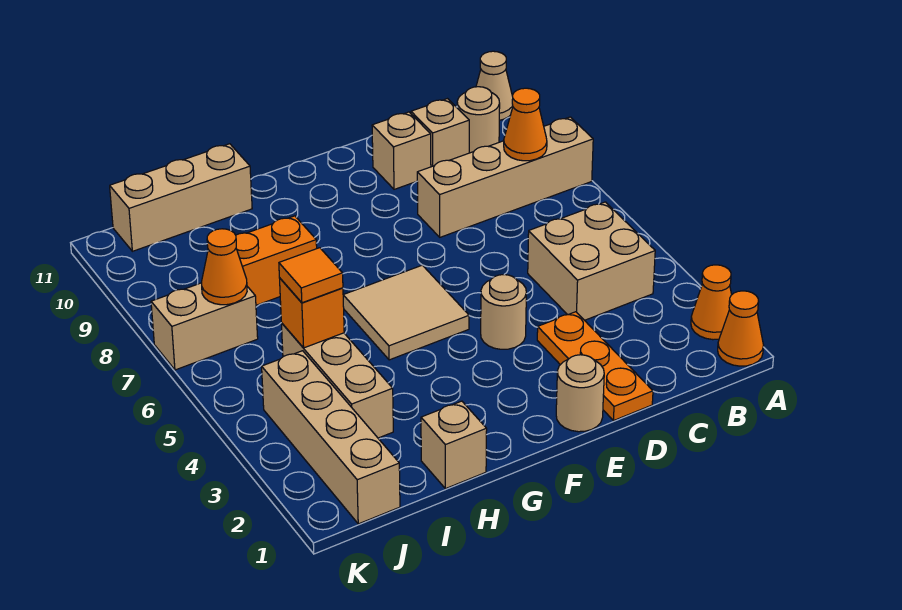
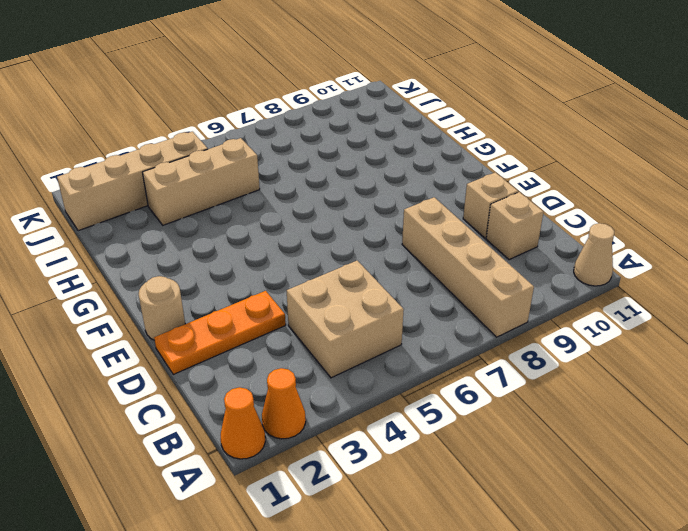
none -> tan 1x1 round brick [457,87,500,153]
none -> tan 1x1 round brick [481,275,526,349]
none -> tan 2x2 tile [343,265,469,360]

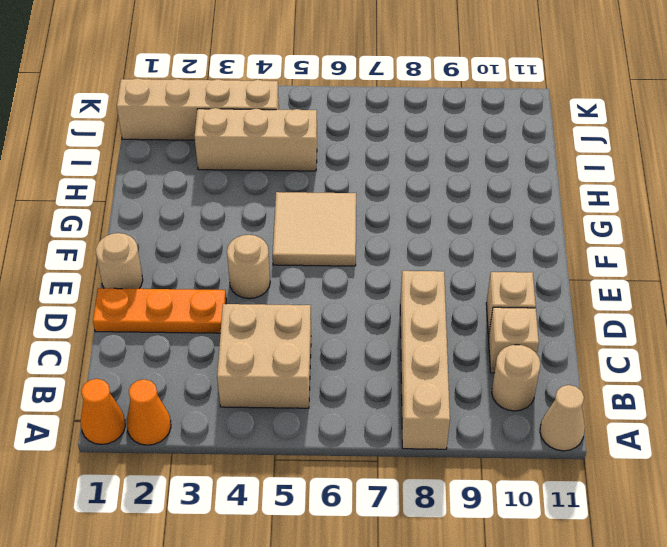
none -> tan 1x1 brick [421,401,487,489]
none -> orange 1x2 brick [236,216,317,305]
none -> tan 1x3 brick [110,144,252,251]

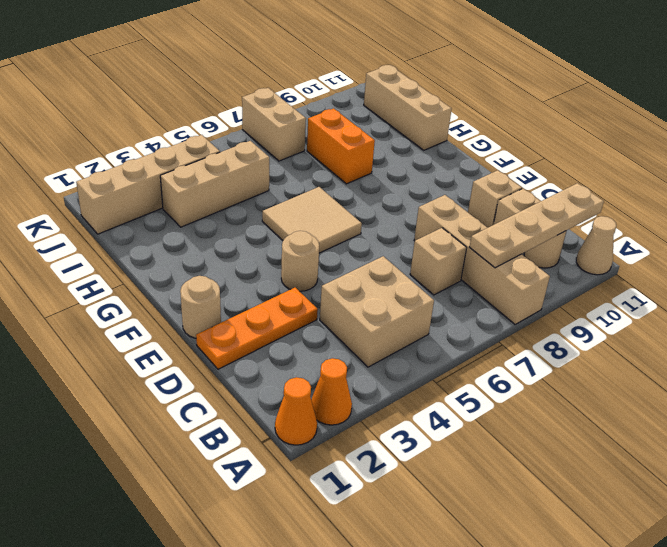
tan 1x4 plate [470,183,604,268] -> orange 1x1 cone [504,88,547,161]
tan 1x1 brick [410,228,466,295] -> tan 1x1 brick moved to [421,401,487,489]
none -> orange 1x1 brick [280,279,344,348]
none -> orange 1x1 cone [202,229,247,305]
none -> orange 1x1 tile [279,248,343,303]

